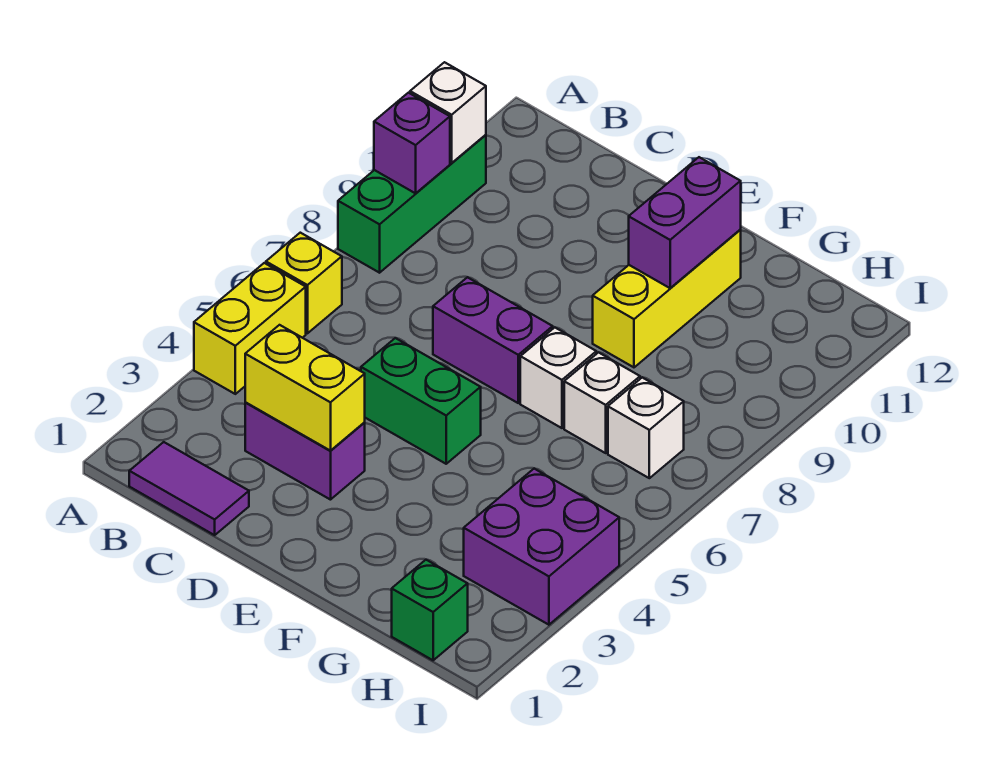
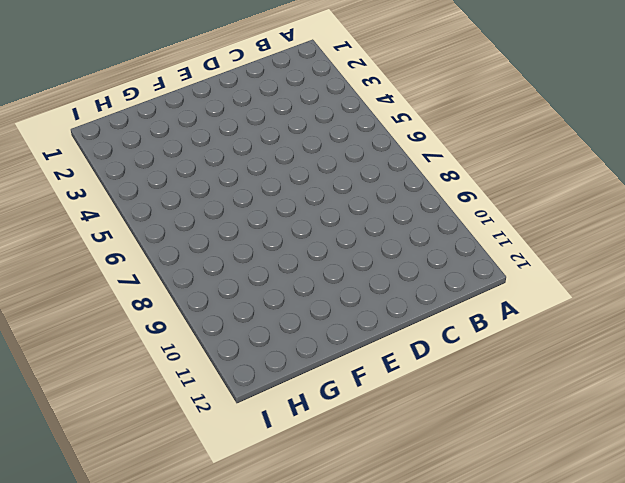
none -> yellow 1x2 brick [194,263,306,394]
none -> yellow 1x1 brick [266,233,342,333]
none -> green 1x3 brick [338,135,486,273]

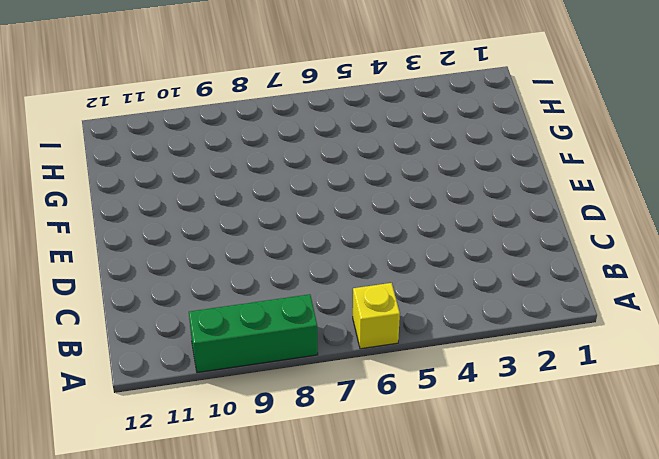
none -> yellow 1x2 brick [194,263,306,394]
none -> purple 1x2 tile [129,442,249,535]
none -> purple 1x2 brick [245,402,365,500]

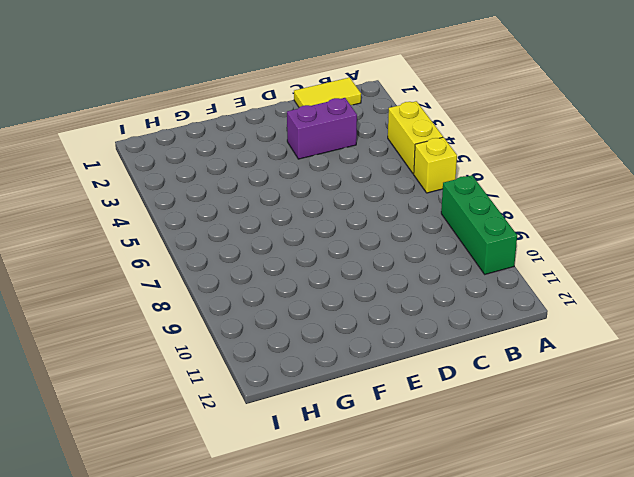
yellow 1x2 tile [294,77,361,107] -> purple 1x2 tile [129,442,249,535]
none -> green 1x2 brick [361,338,481,464]
none -> purple 1x2 brick [433,277,553,403]
none -> white 1x1 brick [520,328,596,428]

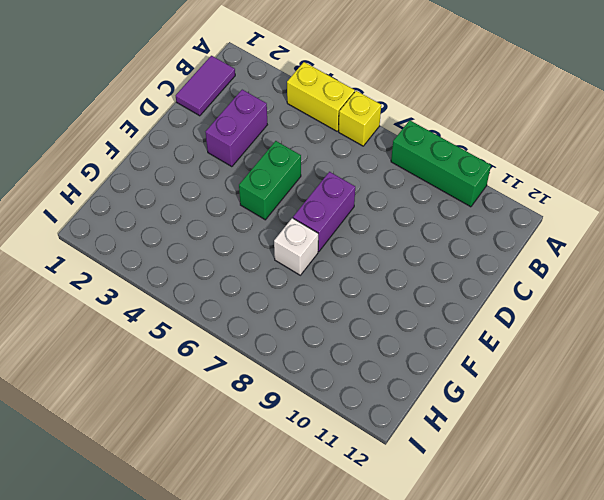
none -> yellow 1x3 brick [593,230,741,367]
none -> white 1x1 brick [564,352,640,453]
none -> green 1x1 brick [392,560,468,660]

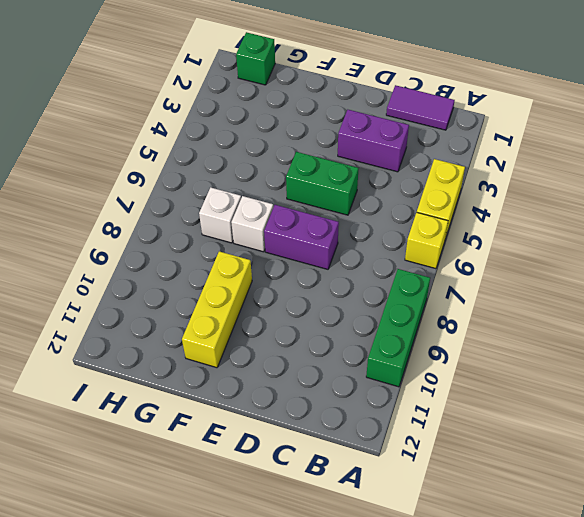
none -> purple 2x2 brick [464,469,619,625]
none -> white 1x1 brick [608,377,684,478]
none -> purple 1x1 brick [374,93,450,193]

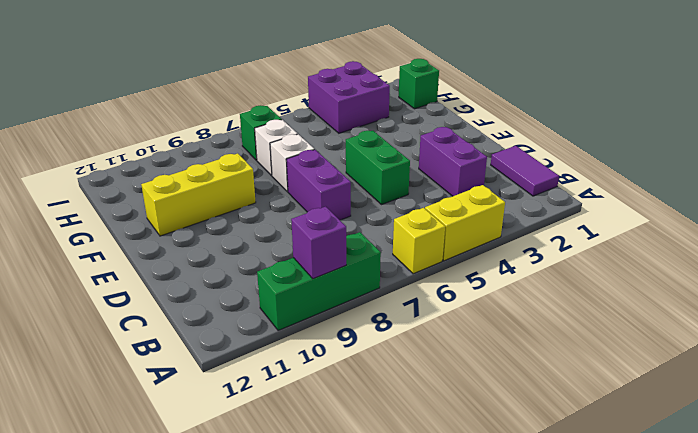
green 1x1 brick [240,105,282,160] -> white 1x1 brick [608,377,684,478]
none -> white 1x1 brick [410,62,486,163]
none -> yellow 1x2 brick [245,325,365,451]
none -> purple 1x2 brick [629,157,741,288]

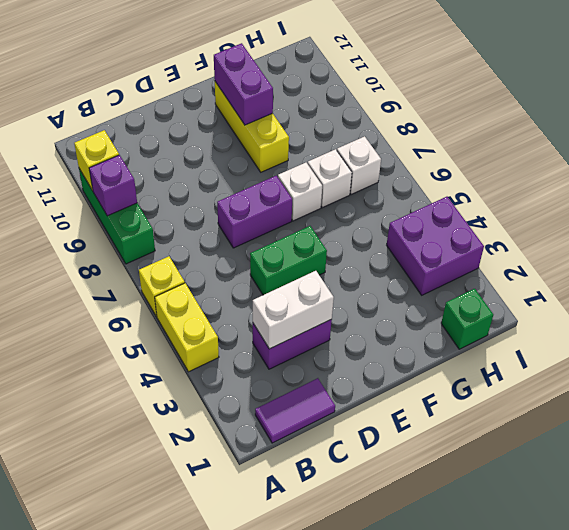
yellow 1x1 brick [74,130,119,191] -> white 1x1 brick [410,62,486,163]
white 1x2 brick [253,271,334,349] -> yellow 1x2 brick [245,325,365,451]

